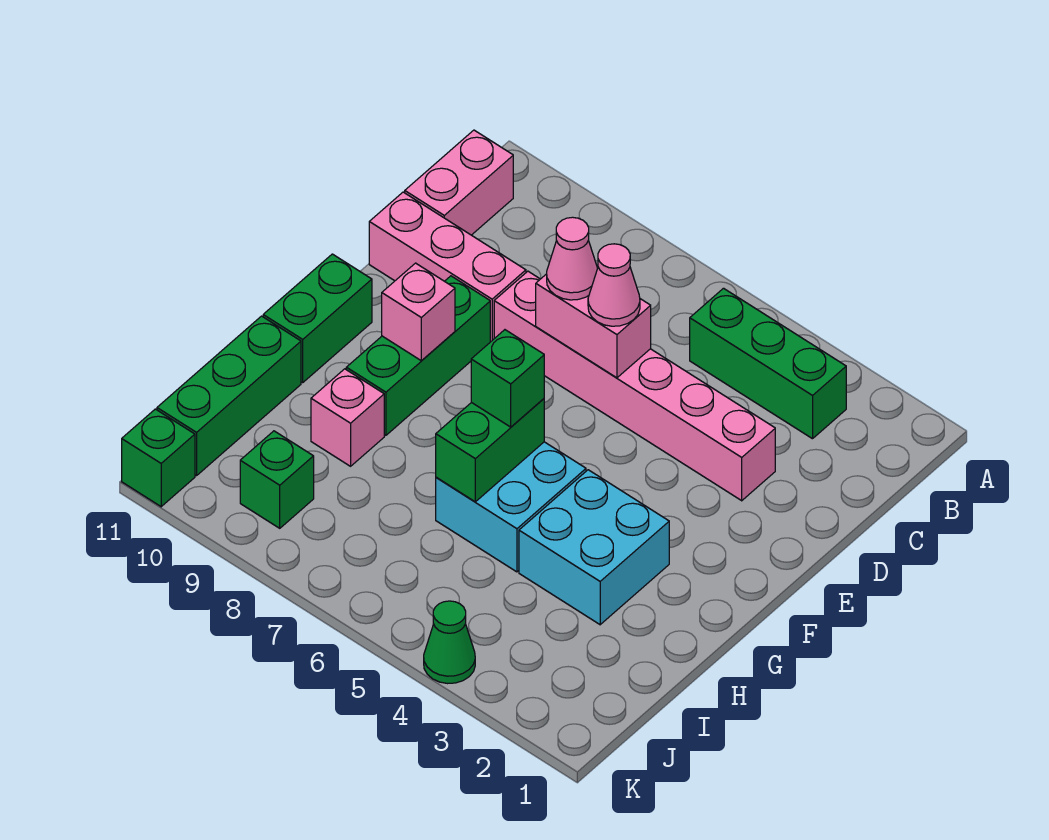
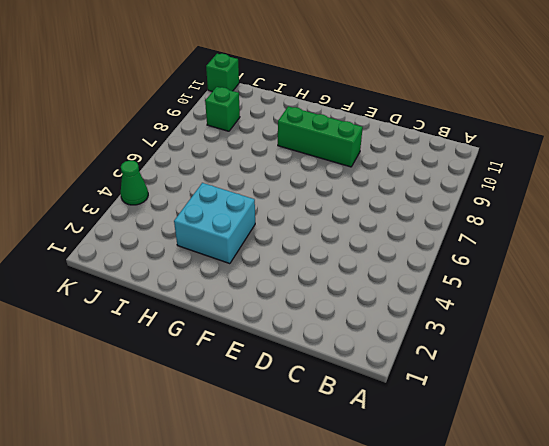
none -> green 1x3 brick [690,288,846,439]
none -> pink 1x2 brick [405,130,513,235]
none -> pink 1x6 brick [494,271,775,501]

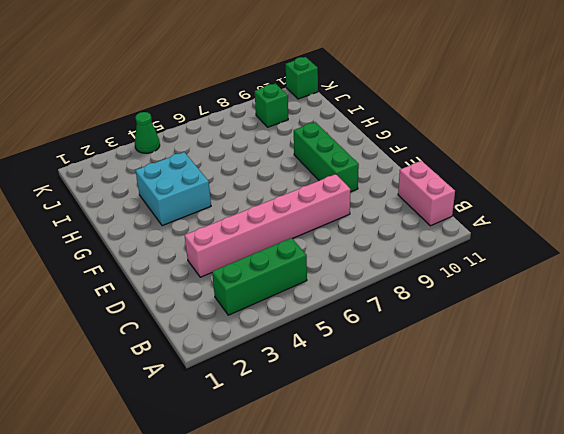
none -> pink 1x3 brick [369,192,526,342]
none -> green 1x2 brick [263,254,372,382]
none -> cyan 2x2 brick [436,442,586,572]

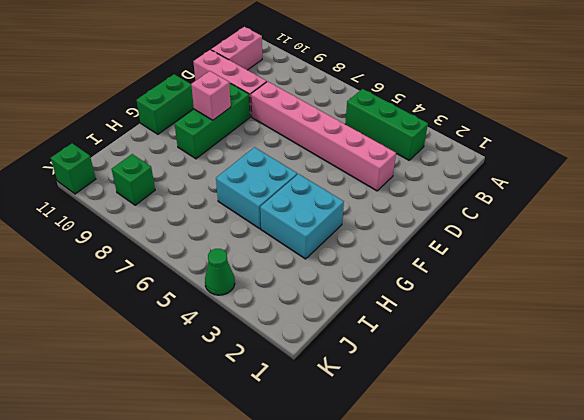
none -> pink 1x1 brick [311,369,384,466]
none -> green 1x3 brick [157,316,301,476]
none -> pink 1x2 brick [536,274,651,378]

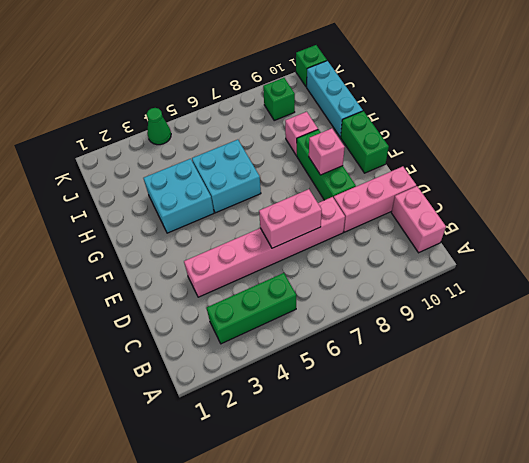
cyan 1x3 brick [307,61,363,137] -> green 1x3 brick [157,316,301,476]
none -> green 1x2 brick [436,399,544,502]
none -> pink 1x1 cone [588,244,640,326]
none -> pink 1x1 cone [547,217,598,300]

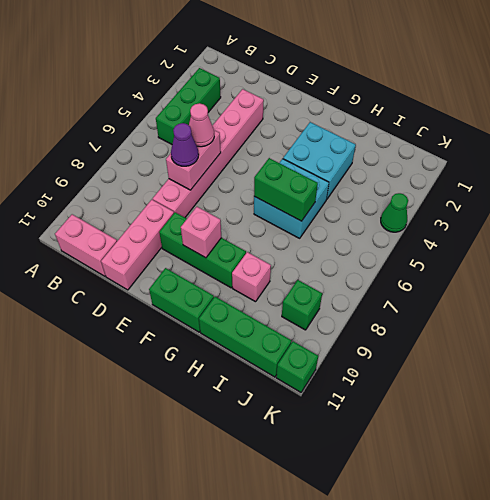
purple 1x1 cone [171,123,199,166] -> pink 1x1 cone [547,217,598,300]
none -> green 1x1 brick [471,330,544,427]

